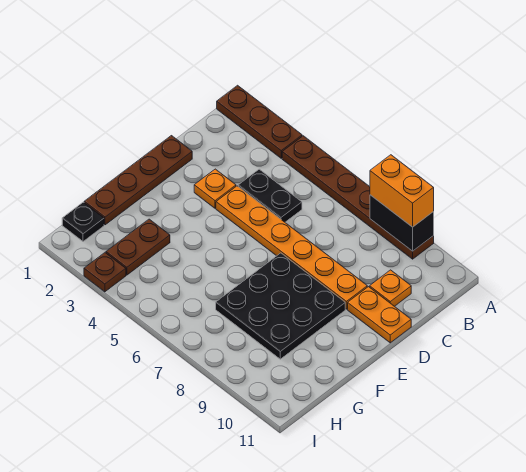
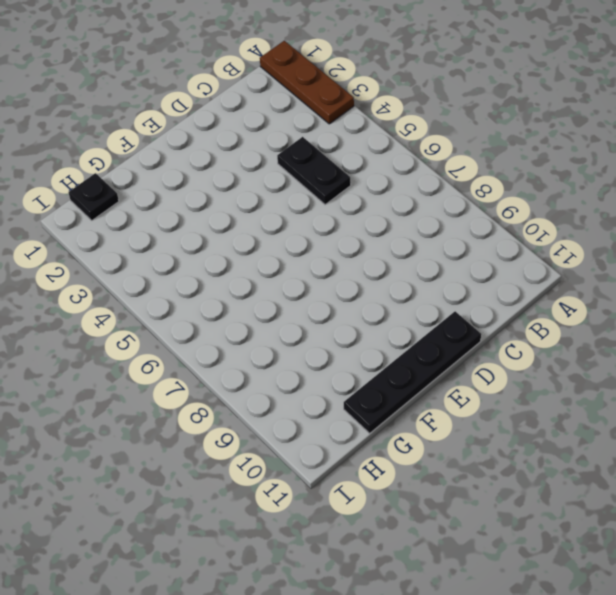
black 1x4 plate [344,311,481,433] -> orange 1x2 plate [348,287,411,343]
none -> brown 1x6 plate [282,136,434,259]
none -> orange 1x1 plate [370,270,411,306]
none -> brown 1x4 plate [84,136,192,225]

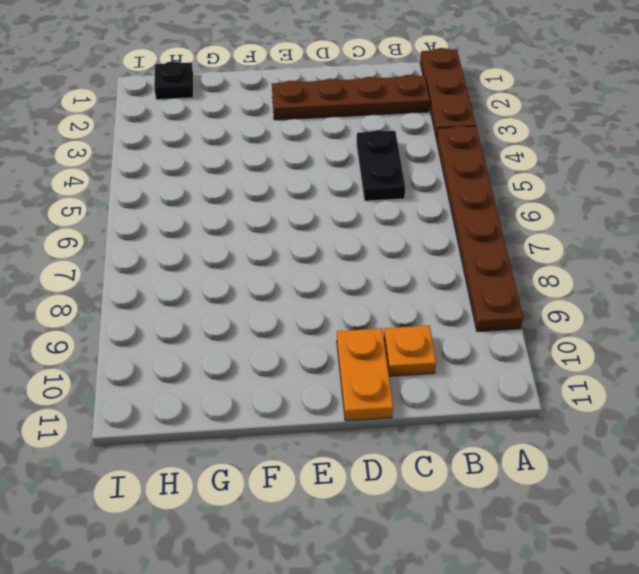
brown 1x4 plate [272,75,430,120] -> brown 1x4 plate moved to [84,136,192,225]
none -> orange 1x1 plate [194,169,236,208]
none -> orange 1x6 plate [216,186,367,309]
none -> black 3x3 plate [216,253,345,359]

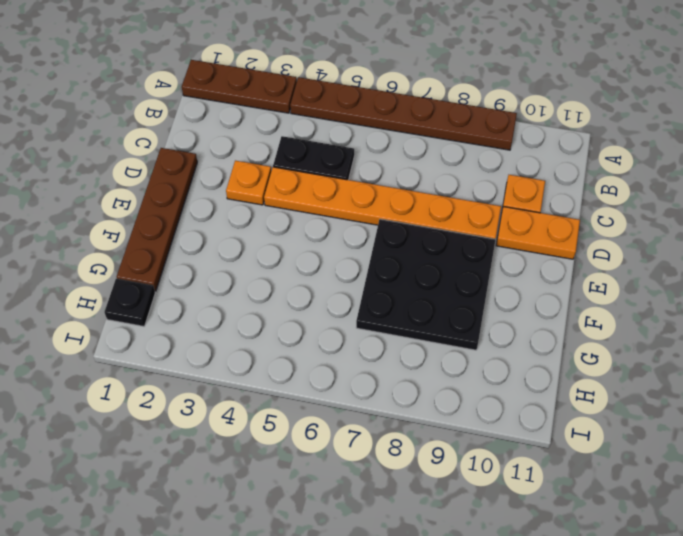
none -> brown 1x2 plate [106,219,170,275]
none -> brown 1x1 plate [84,253,126,292]
none -> black 1x2 brick [370,195,434,251]

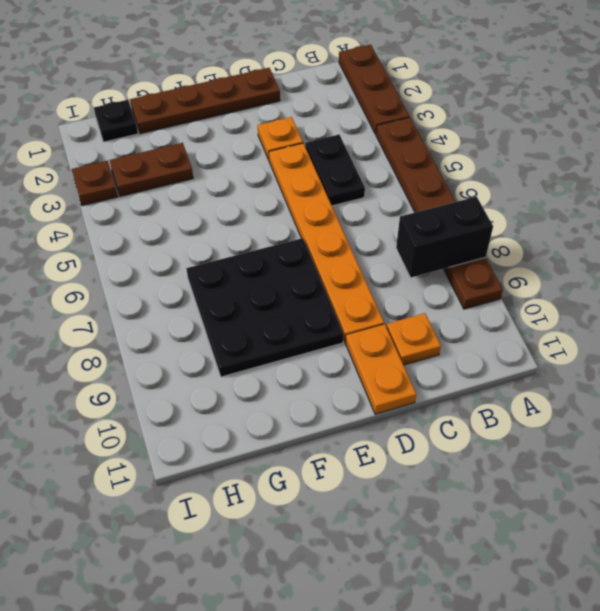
black 1x2 brick [396,197,493,277] -> black 1x2 brick turned to [370,195,434,251]
none -> orange 1x2 brick [370,155,434,227]

